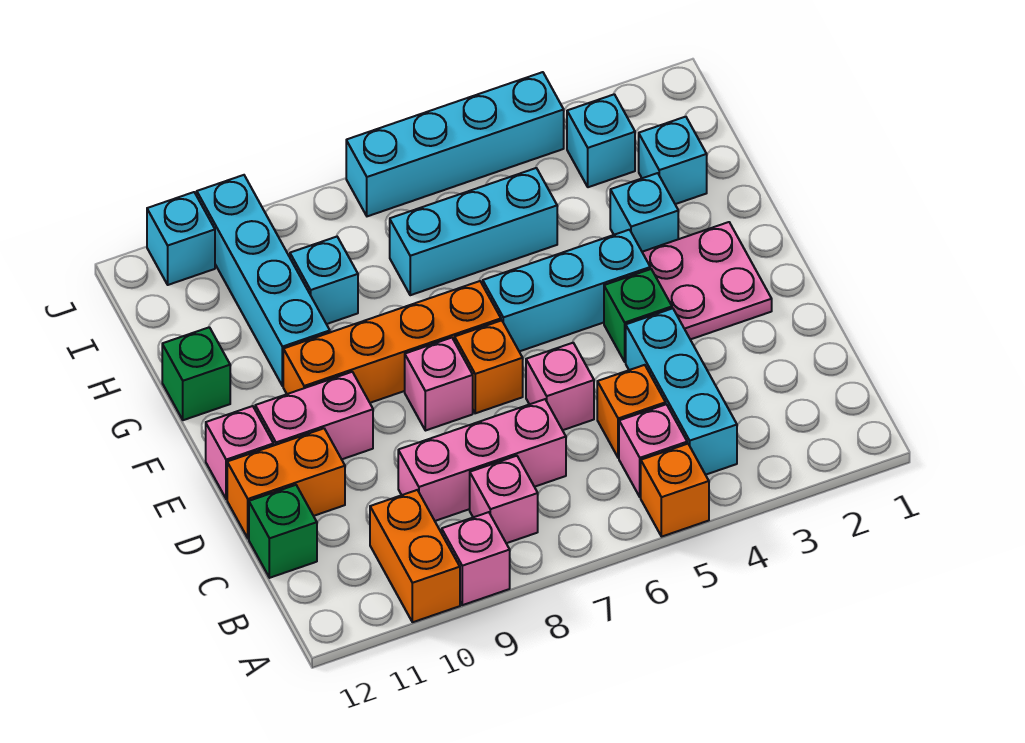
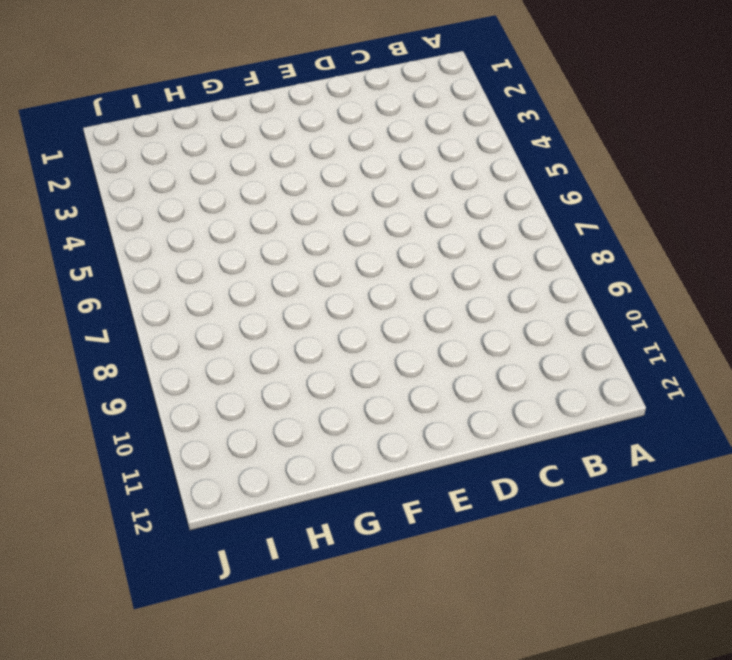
none -> orange 1x1 brick [641,444,709,537]
none -> pink 1x1 brick [442,512,510,605]
none -> orange 1x2 brick [370,490,460,622]

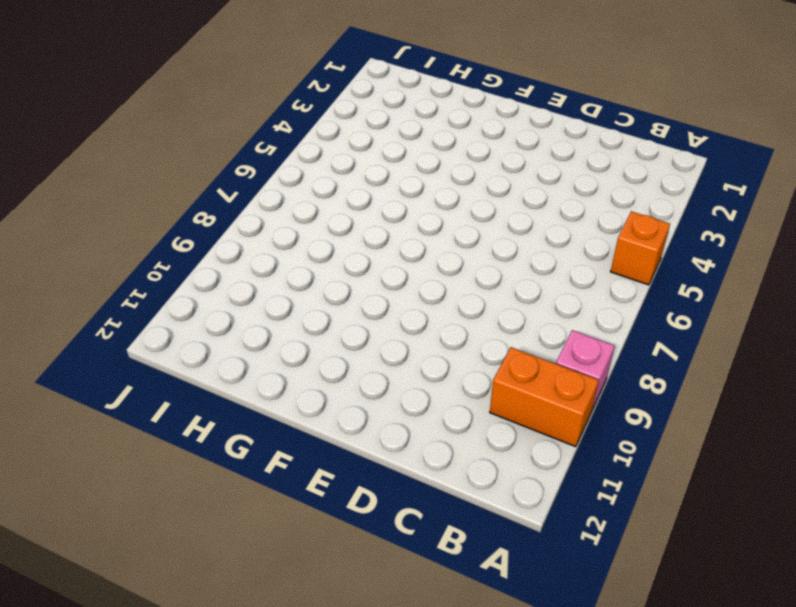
none -> cyan 1x3 brick [626,308,737,475]
none -> pink 1x1 brick [619,404,687,497]
none -> pink 1x1 brick [470,456,538,543]

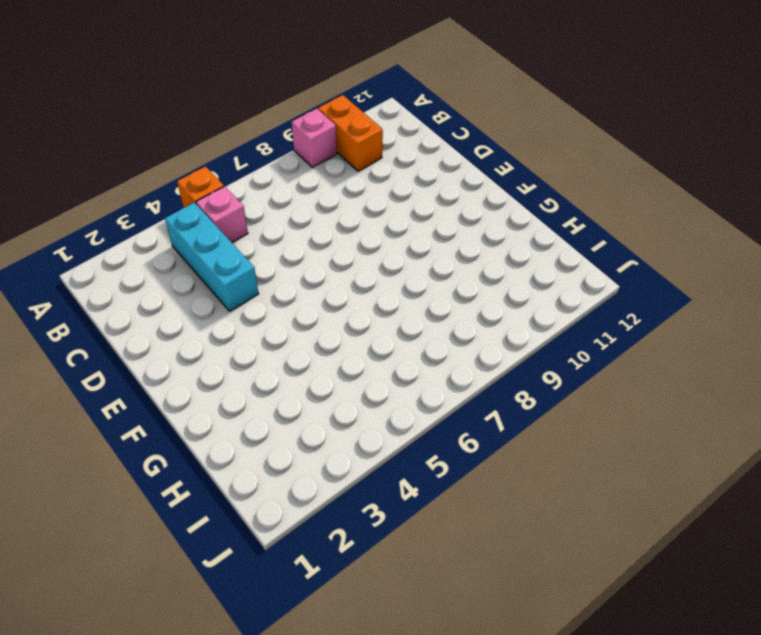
none -> pink 1x1 brick [470,456,538,543]
none -> orange 1x1 brick [597,365,666,458]
none -> pink 1x3 brick [398,399,566,521]

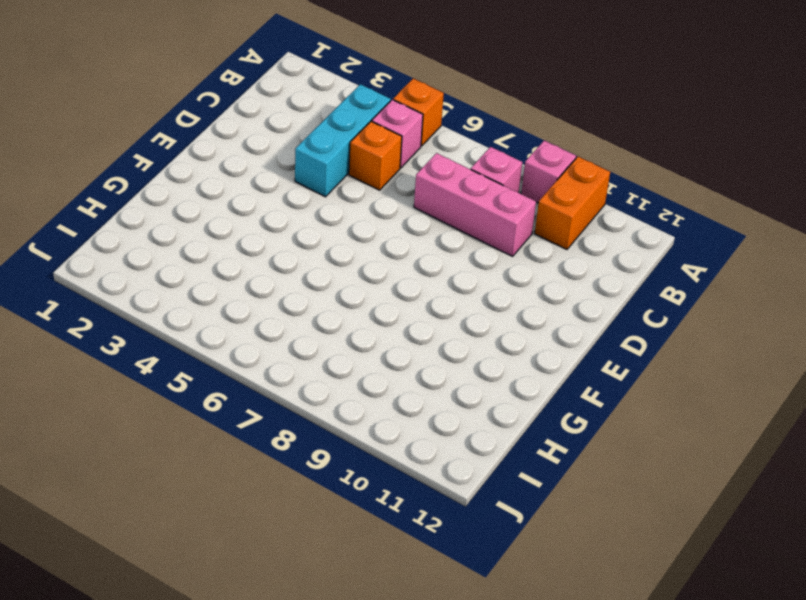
none -> green 1x1 brick [249,485,317,578]
none -> pink 1x1 brick [526,343,594,430]
none -> orange 1x2 brick [227,428,345,538]

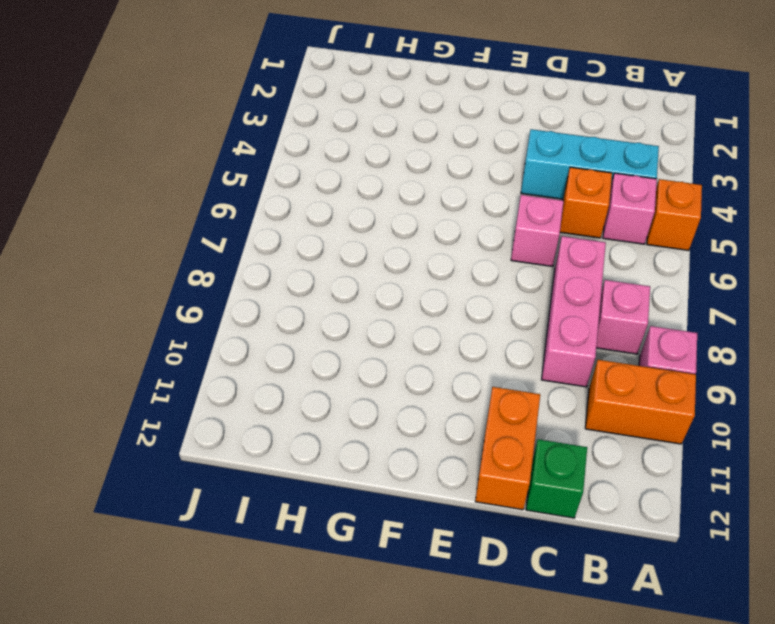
none -> pink 2x2 plate [642,222,772,340]
none -> green 1x1 brick [604,269,672,362]
none -> orange 1x1 brick [455,320,523,413]

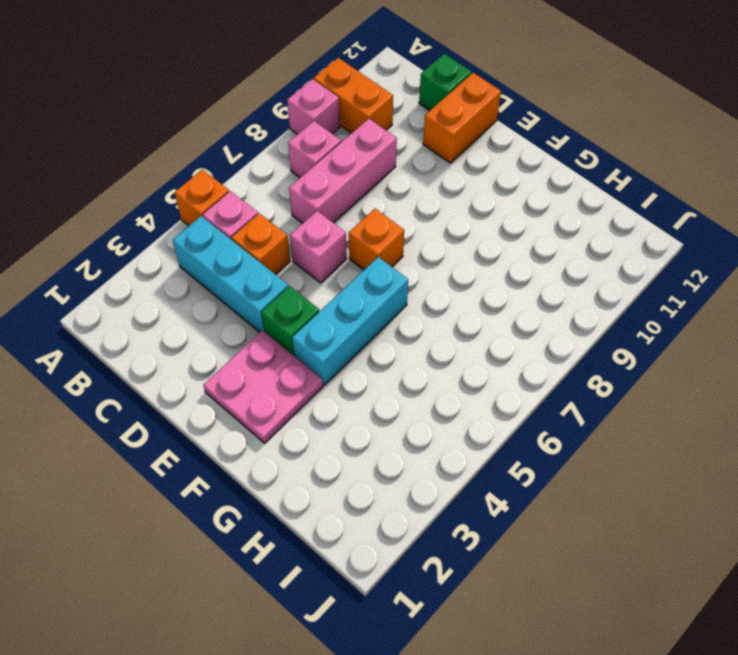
none -> pink 1x1 brick [405,338,473,431]
none -> pink 1x2 brick [255,372,373,459]
none -> pink 1x1 brick [206,406,274,499]

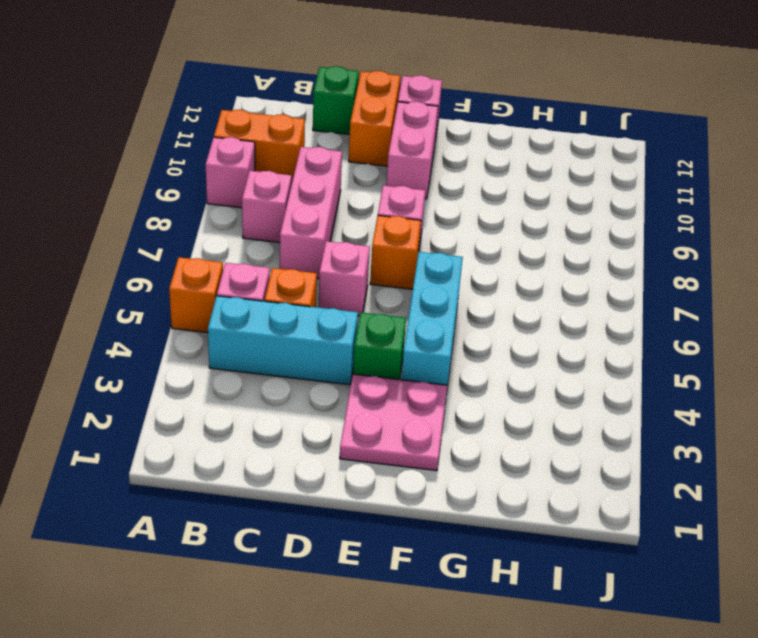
none -> orange 1x4 brick [283,281,501,403]
none -> cyan 1x1 brick [610,173,678,252]
none -> cyan 1x4 brick [197,175,330,386]

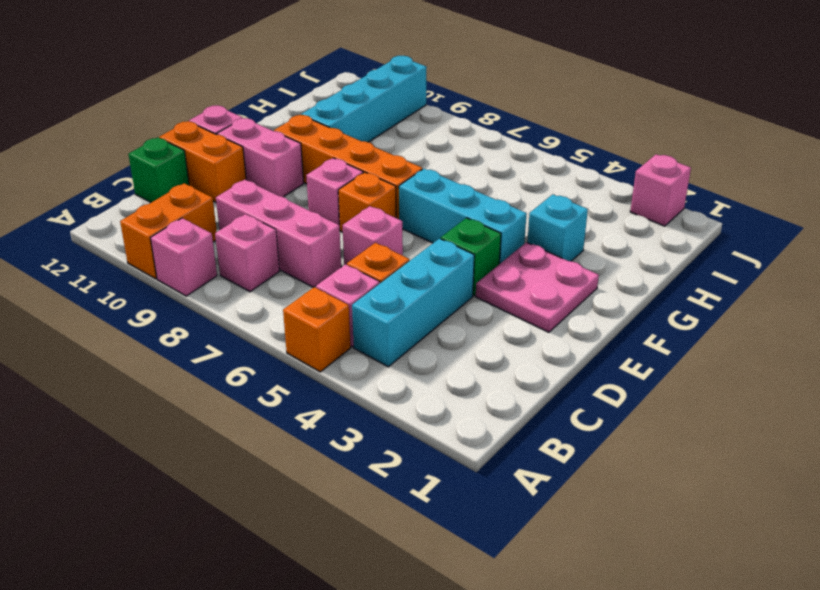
pink 1x1 brick [630,154,691,226] -> none
none -> green 1x1 brick [162,327,230,420]
none -> cyan 1x1 brick [639,117,707,204]
none -> cyan 1x3 brick [390,168,557,295]

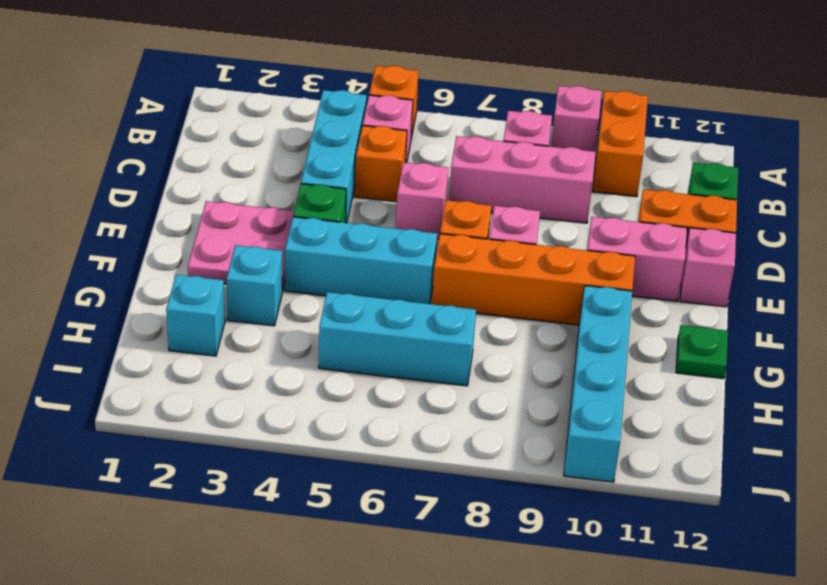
green 1x1 plate [676,325,728,379] -> green 1x1 brick [162,327,230,420]
none -> cyan 1x1 brick [290,237,358,324]
none -> cyan 1x1 brick [567,94,635,187]
none -> cyan 1x4 brick [346,72,564,216]

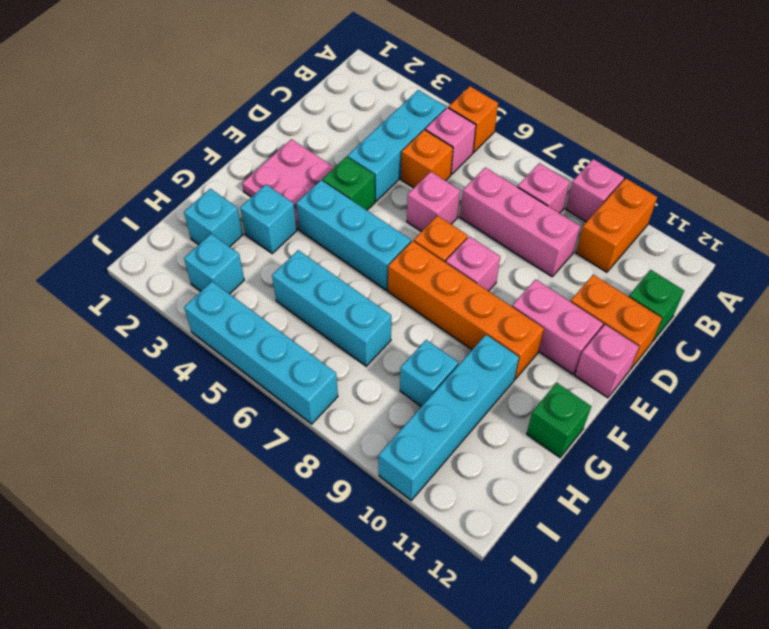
none -> cyan 1x1 brick [147,192,215,285]

